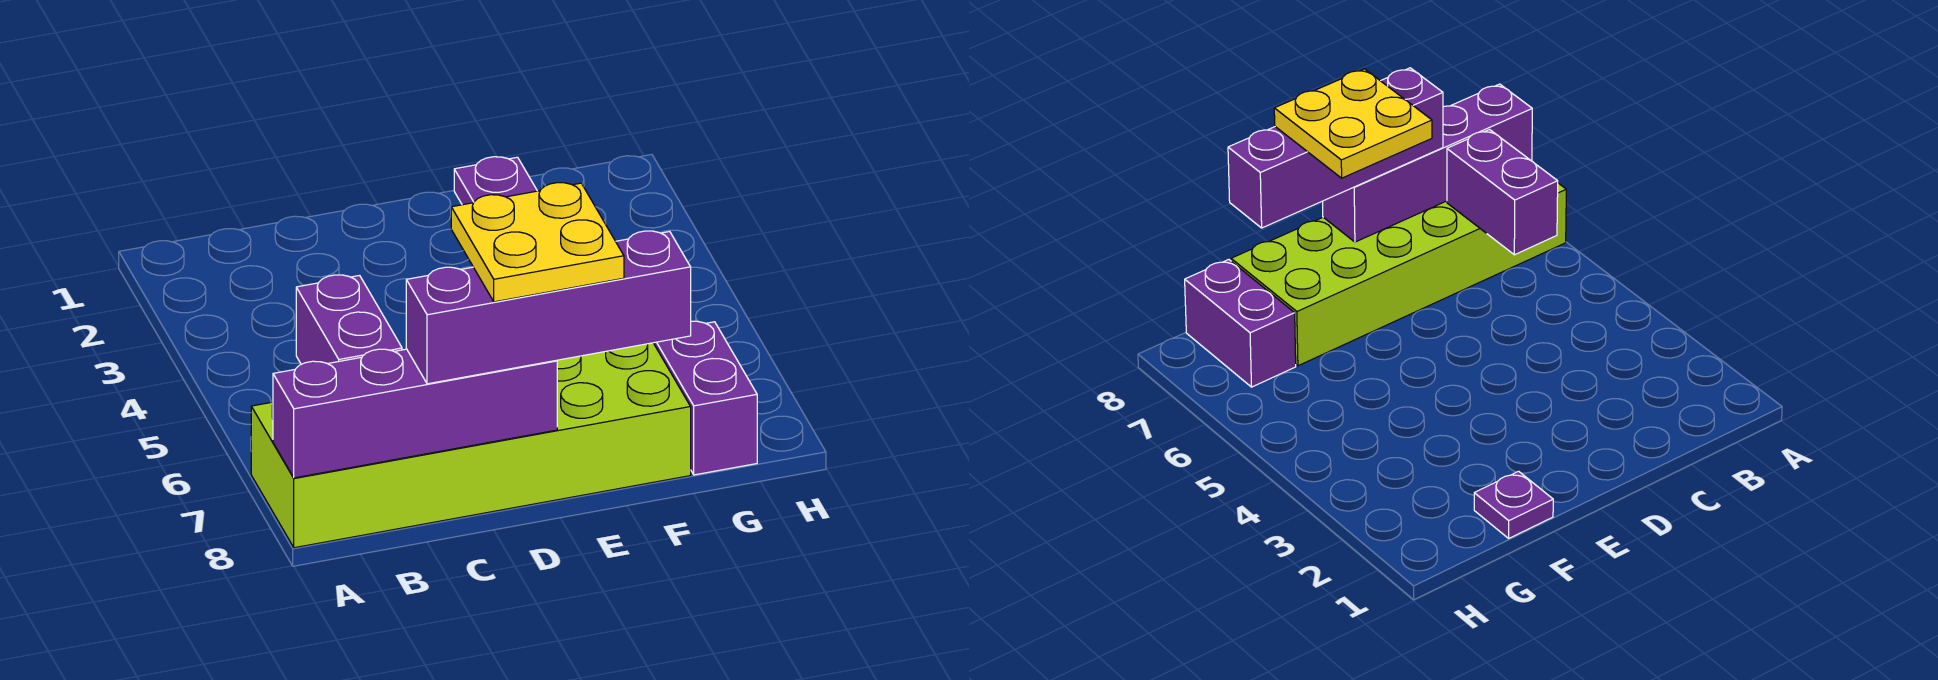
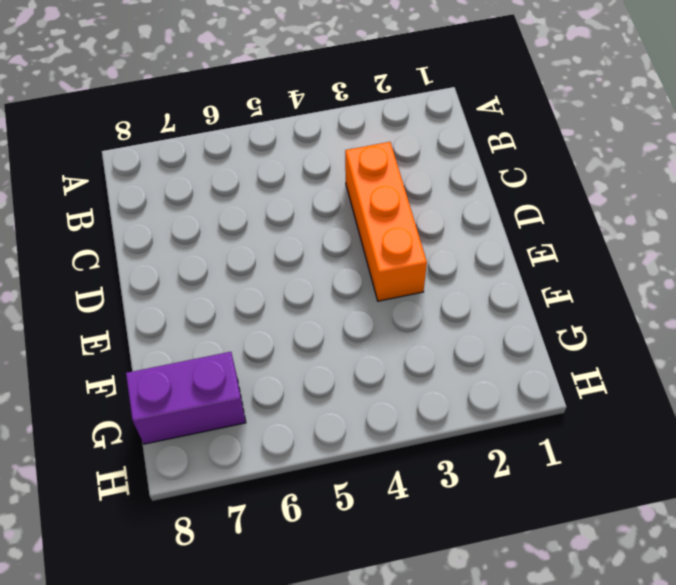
orange 1x3 brick [345,142,427,301] -> none
none -> lime 2x6 brick [251,343,691,548]
none -> purple 1x1 plate [454,157,537,205]

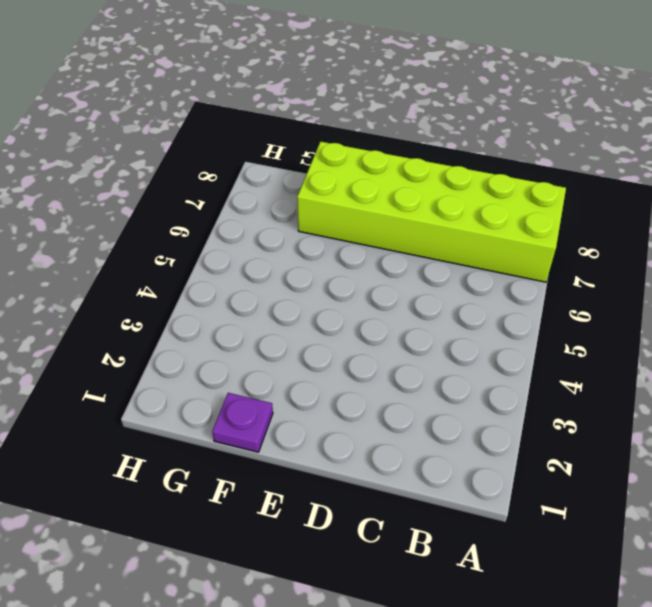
none -> purple 1x2 brick [654,321,757,475]
none -> purple 1x4 brick [273,349,557,478]

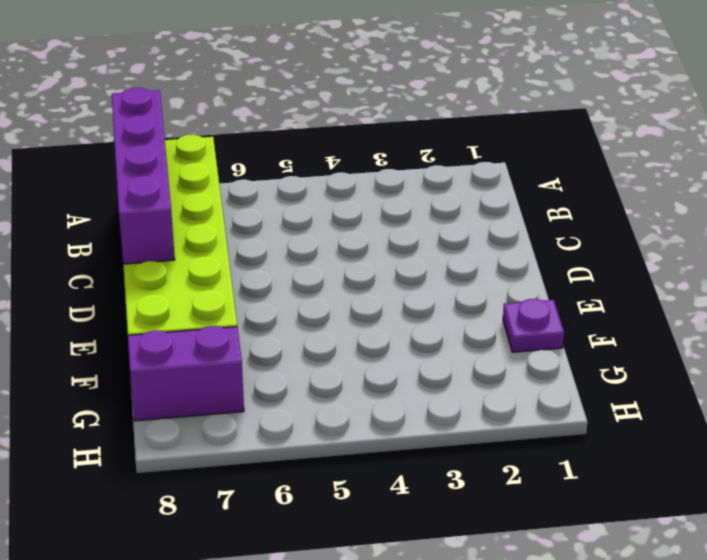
none -> purple 1x2 brick [296,275,402,364]
none -> purple 1x4 brick [406,231,691,384]

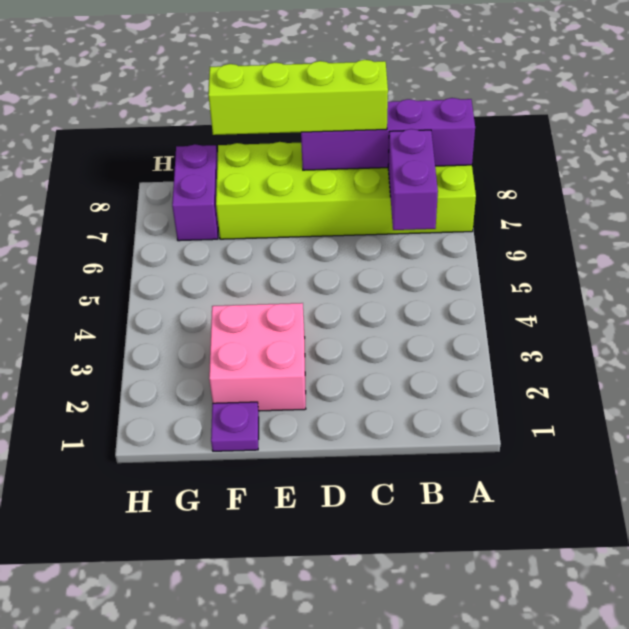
lime 1x4 brick [208,60,388,135] -> purple 1x4 brick [406,231,691,384]
pink 2x2 brick [209,303,306,411] -> none
none -> yellow 2x2 plate [451,183,624,302]

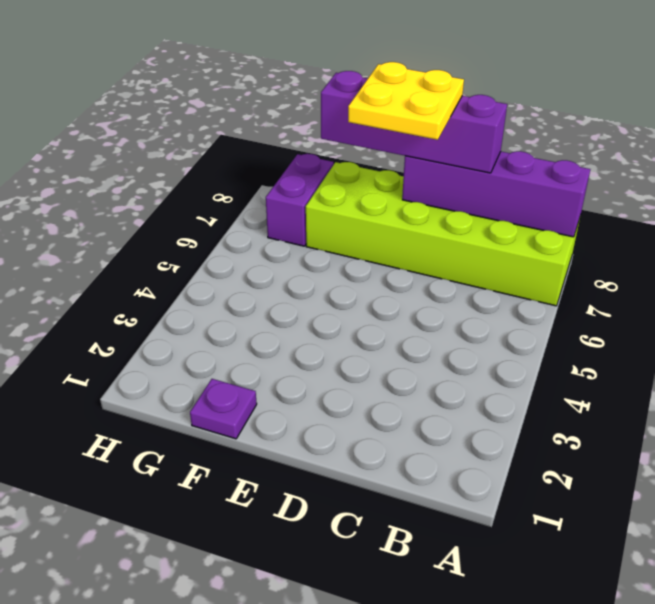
none -> purple 1x2 brick [296,275,402,364]

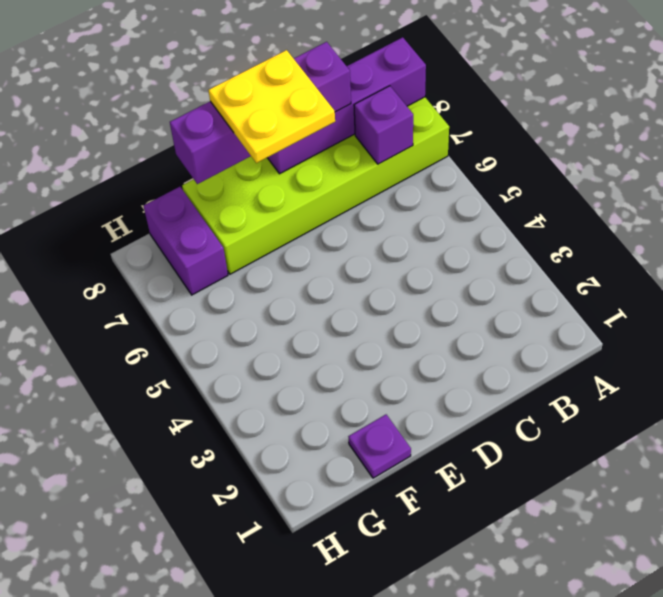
purple 1x1 brick [354,86,413,164] -> purple 1x2 brick [296,275,402,364]

